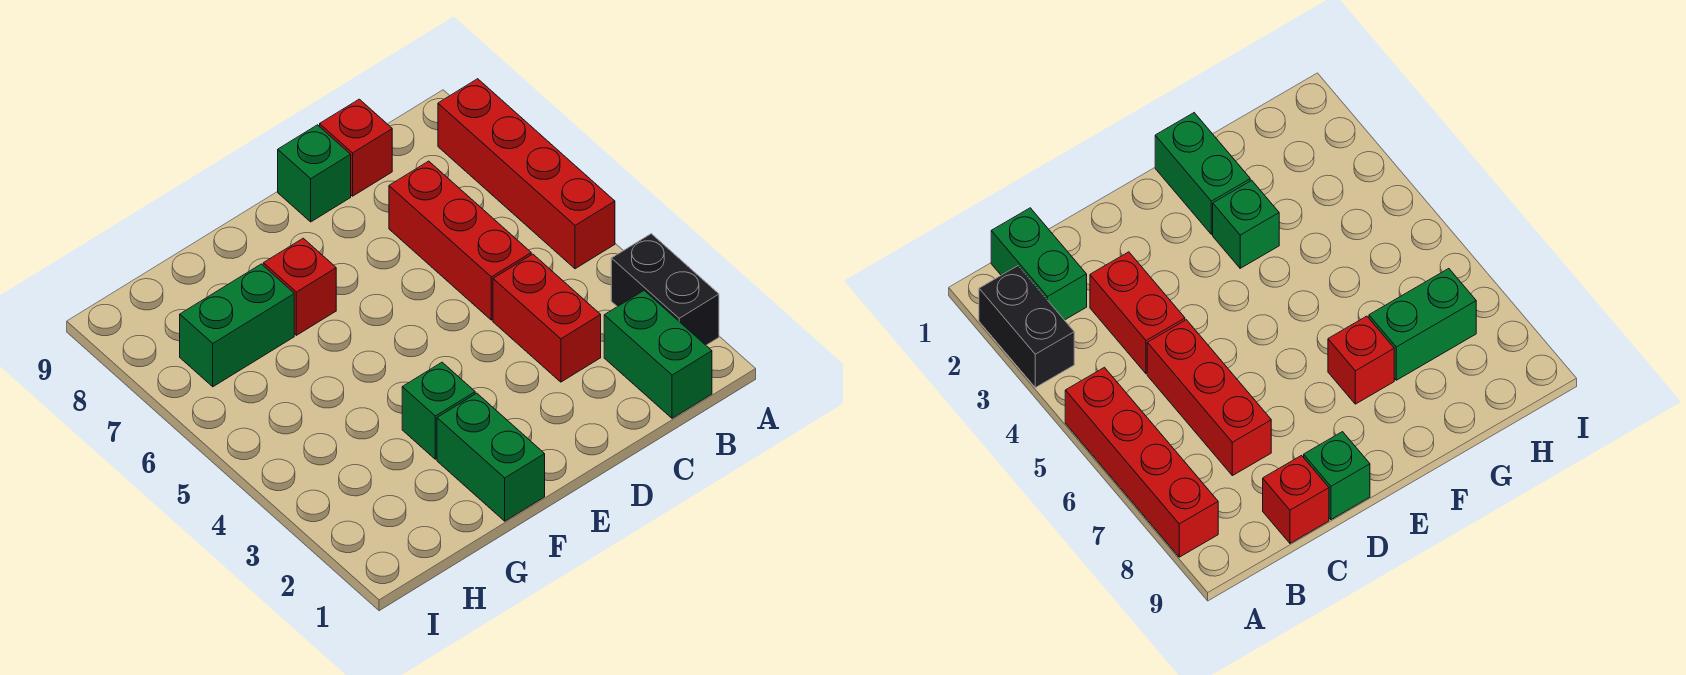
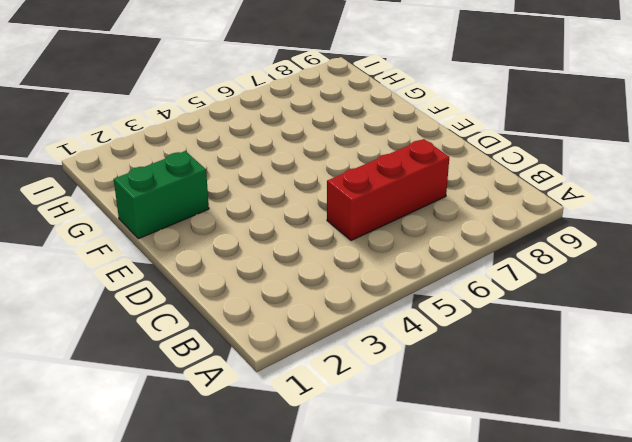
none -> black 1x2 brick [611,234,719,345]
none -> red 1x4 brick [438,79,615,269]

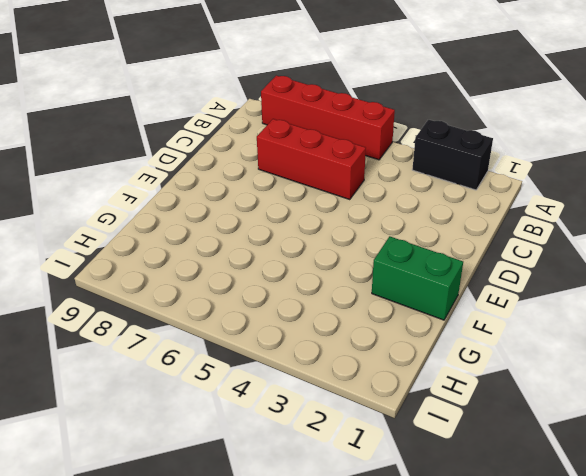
none -> green 1x2 brick [604,291,712,418]
none -> red 1x2 brick [493,254,601,382]

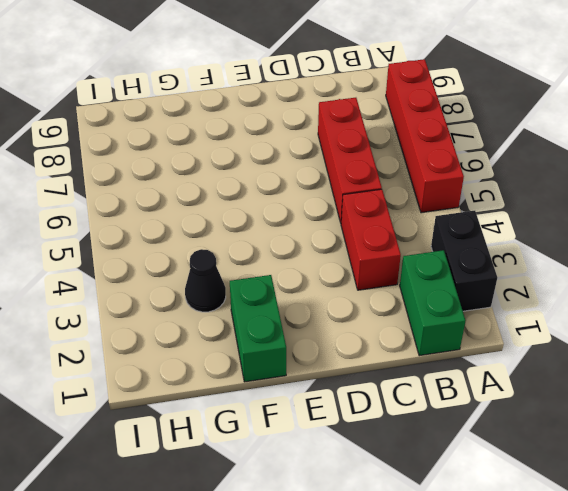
black 1x1 cone [185,249,226,312] -> none
none -> red 1x1 brick [320,99,392,196]
none -> green 1x1 brick [278,125,351,222]

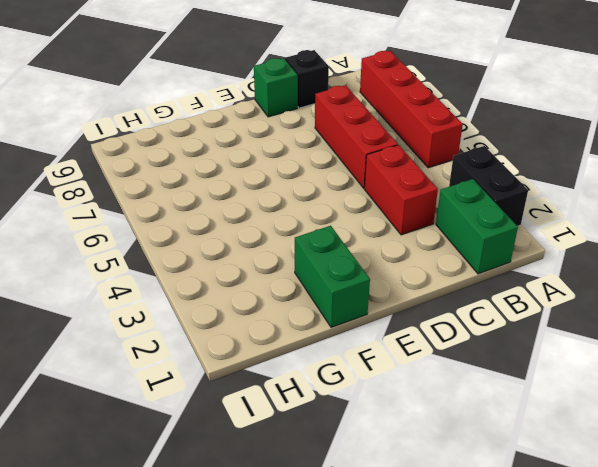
black 1x1 brick [285,50,329,108] -> red 1x1 brick [320,99,392,196]
none -> green 1x1 brick [402,362,475,459]
none -> red 1x1 brick [263,238,336,335]

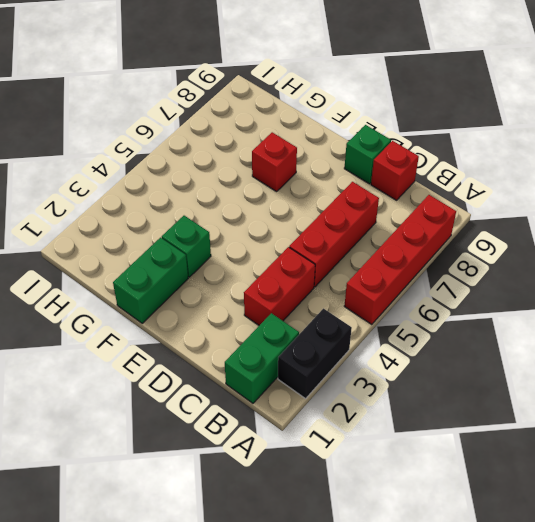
none -> green 1x2 brick [180,264,294,387]

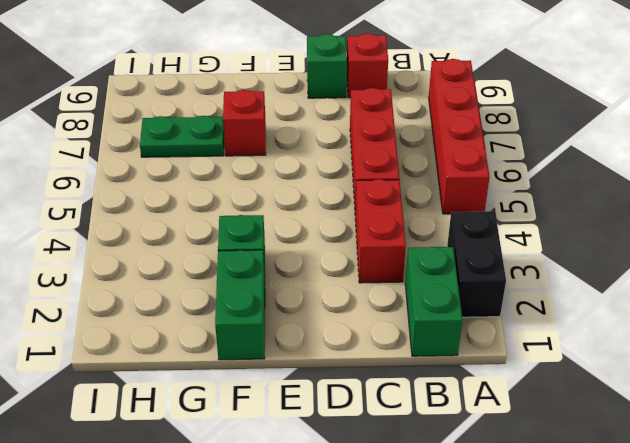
green 1x2 plate [140,116,224,157] -> green 1x2 brick [180,264,294,387]

